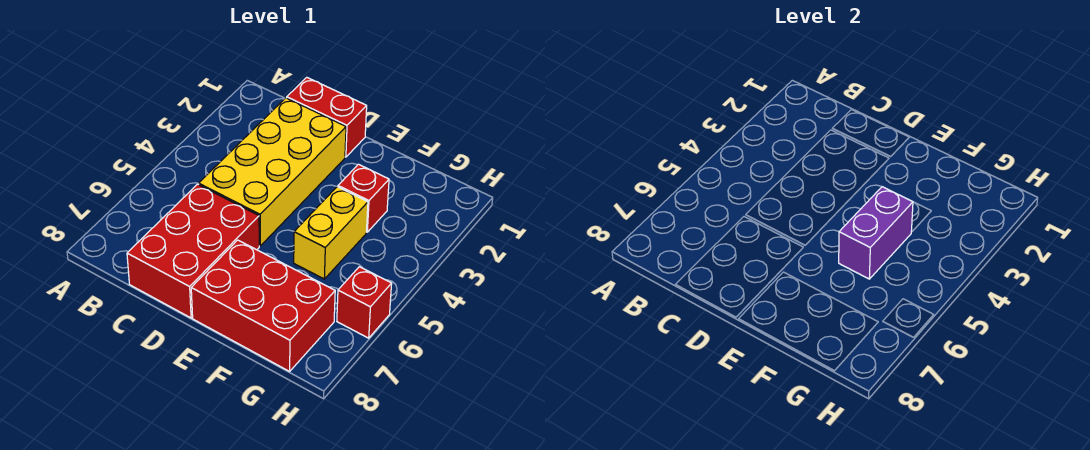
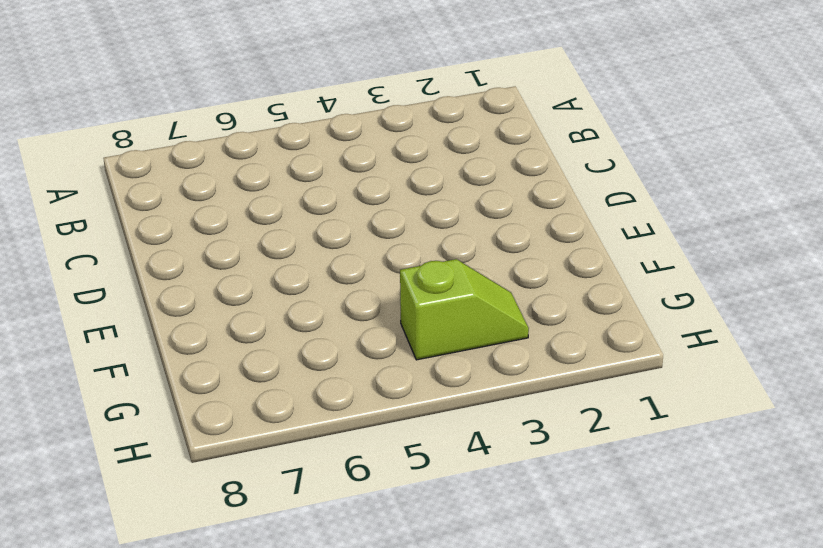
lime 1x2 slope [400,259,529,360] -> none
none -> red 1x2 brick [287,77,367,157]
none -> yellow 2x4 brick [199,98,346,246]

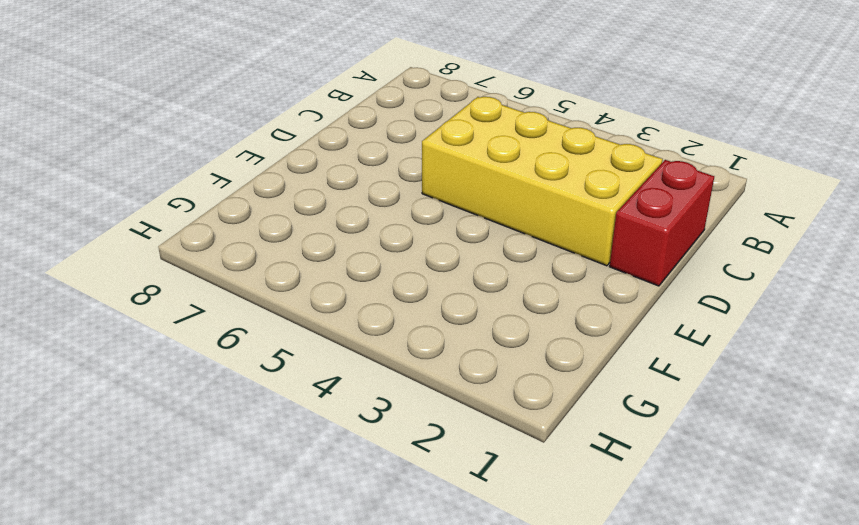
none -> red 2x3 brick [127,184,259,318]
none -> red 2x3 brick [191,240,335,371]

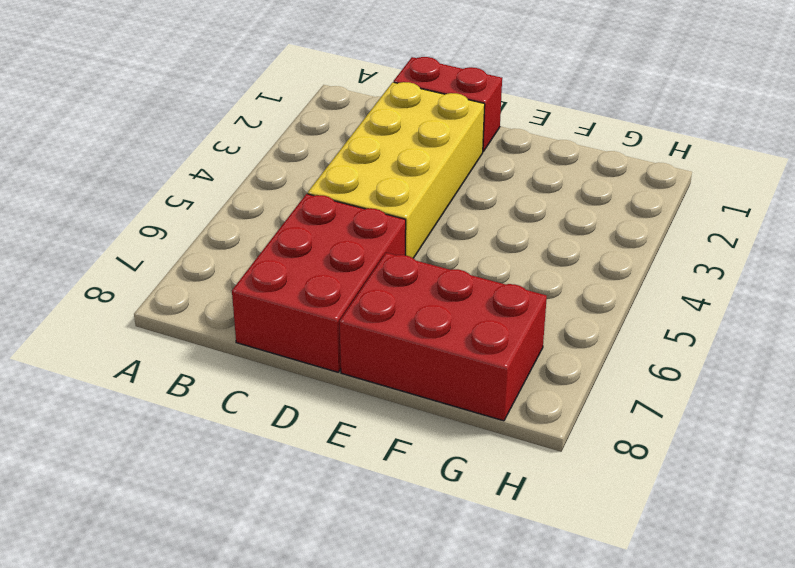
none -> red 1x1 brick [338,164,389,232]
none -> yellow 1x2 brick [294,187,368,279]

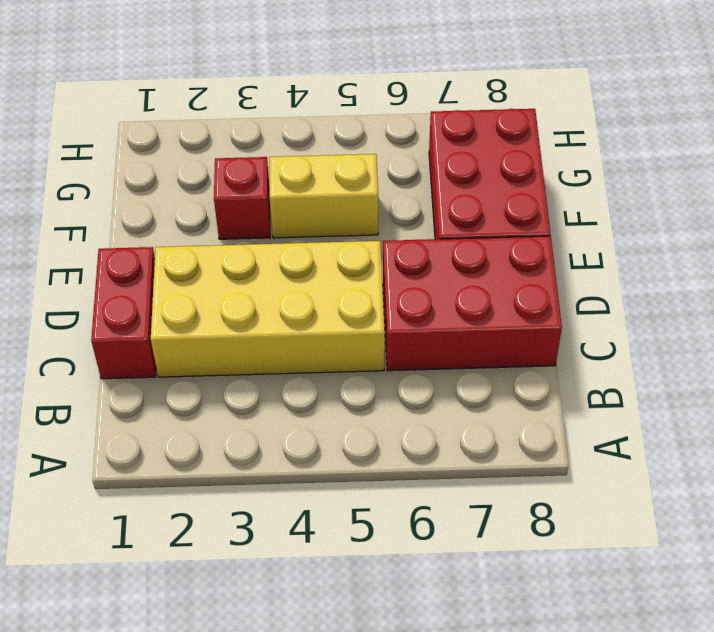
none -> red 1x1 brick [337,267,392,338]
none -> purple 1x2 brick [839,187,913,279]

